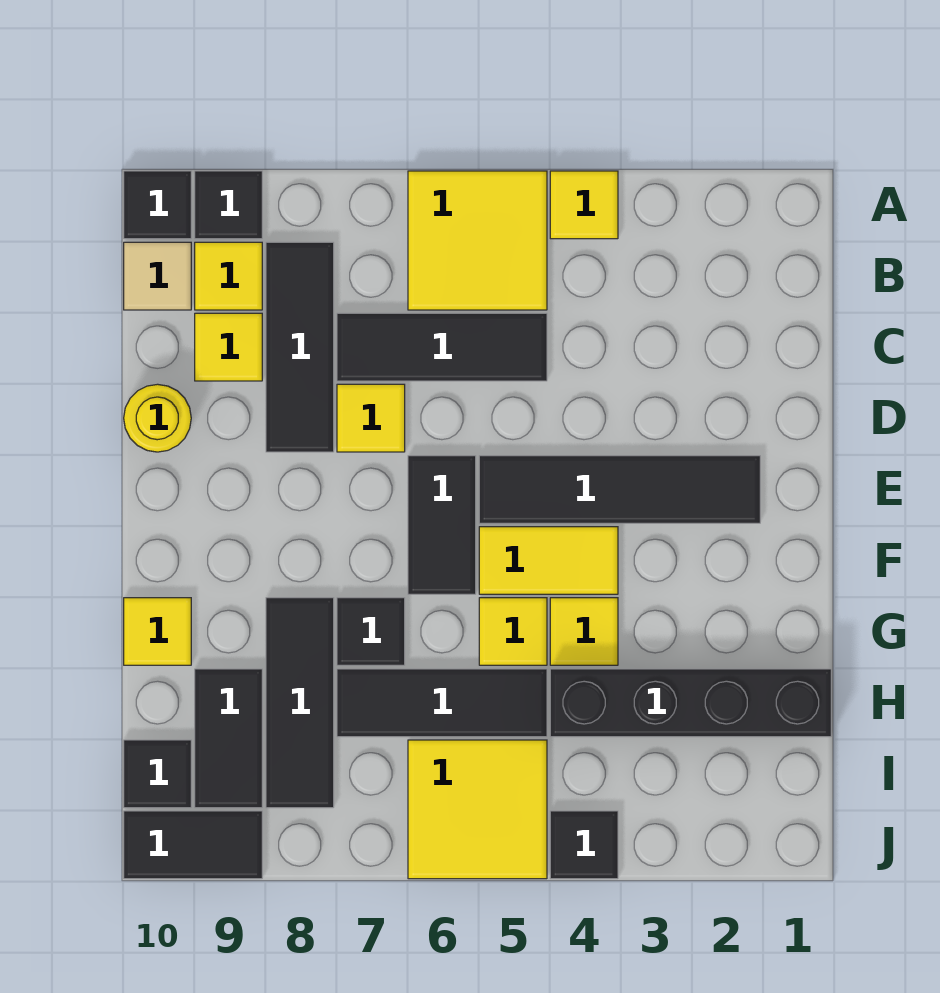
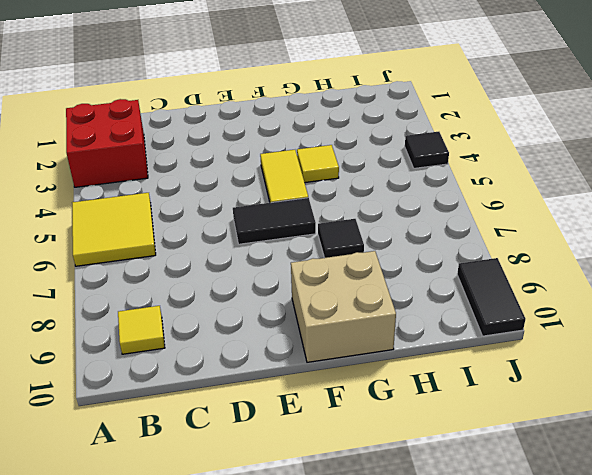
red 2x2 brick [66,99,148,187] -> none
tan 2x2 brick [291,251,396,362] -> yellow 1x1 tile [124,598,191,665]
none -> yellow 1x1 tile [550,171,618,239]
none -> black 1x1 tile [195,171,262,239]
none -> black 1x1 tile [124,171,191,239]

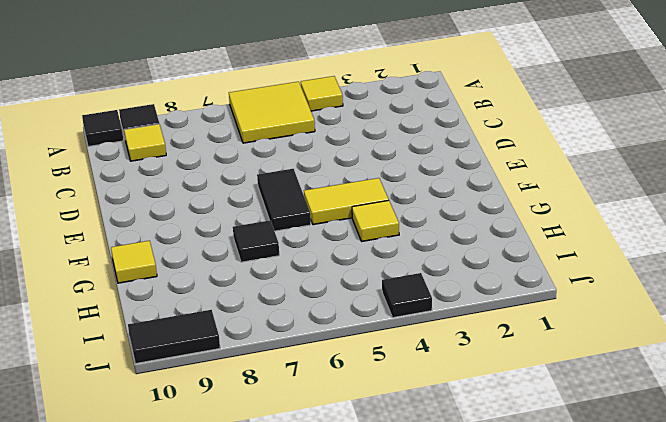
none -> black 1x3 tile [266,242,334,452]
none -> tan 1x1 tile [124,242,191,310]
none -> black 1x3 tile [337,313,547,381]

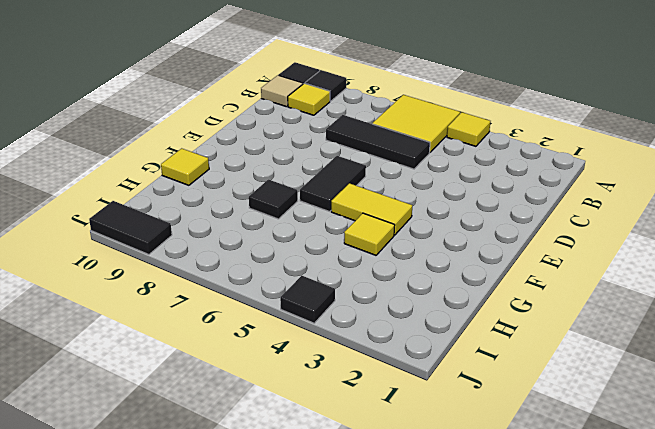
none -> black 1x3 tile [266,242,334,452]
none -> yellow 1x1 tile [195,313,262,381]
none -> yellow 1x1 tile [337,384,405,452]

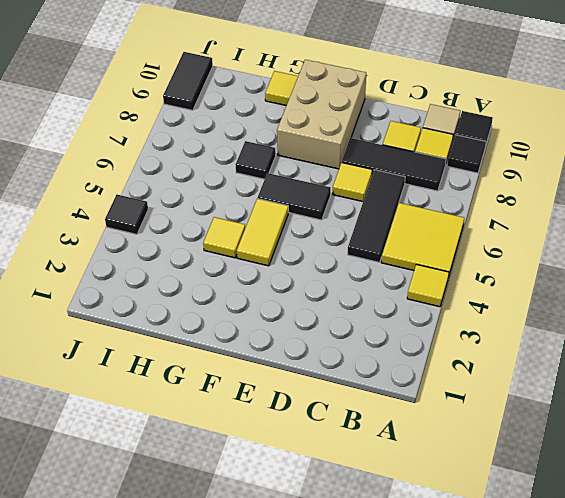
tan 2x3 brick [277,60,366,169] -> none
none -> yellow 1x1 round brick [124,384,191,452]
none -> black 1x4 tile [479,456,760,523]
none -> yellow 1x1 tile [479,598,547,665]

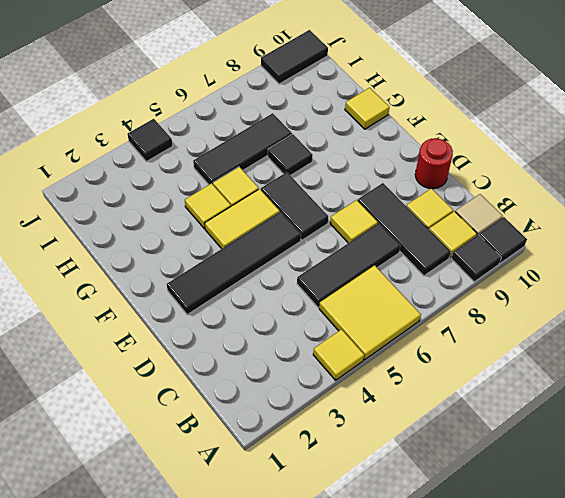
red 1x1 round brick [415,138,453,189] -> yellow 1x1 round brick [124,384,191,452]
none -> black 1x3 tile [266,598,334,808]
none -> black 1x4 brick [550,669,831,737]
none -> black 1x2 tile [195,669,262,808]

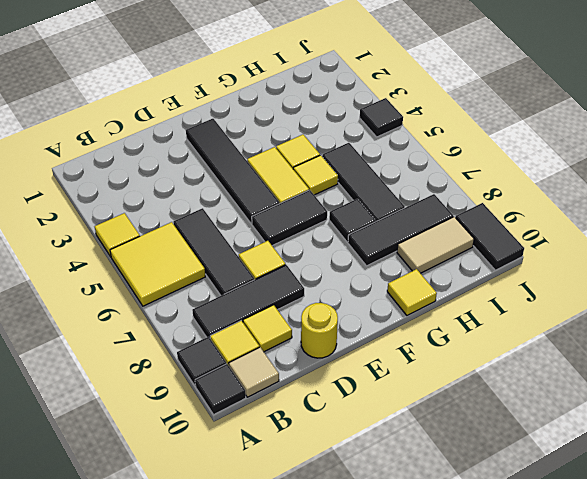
tan 1x2 tile [397,217,474,273] -> black 1x2 tile [195,669,262,808]
none -> black 1x4 brick [550,669,831,737]
none -> yellow 2x2 tile [408,740,547,879]
none -> black 1x1 tile [124,740,191,808]

